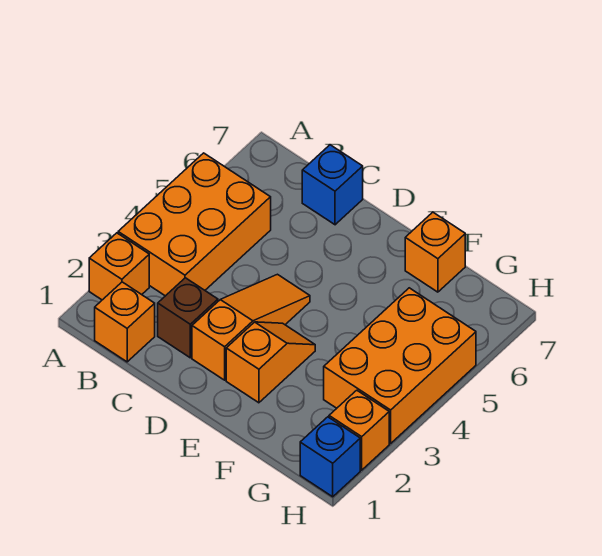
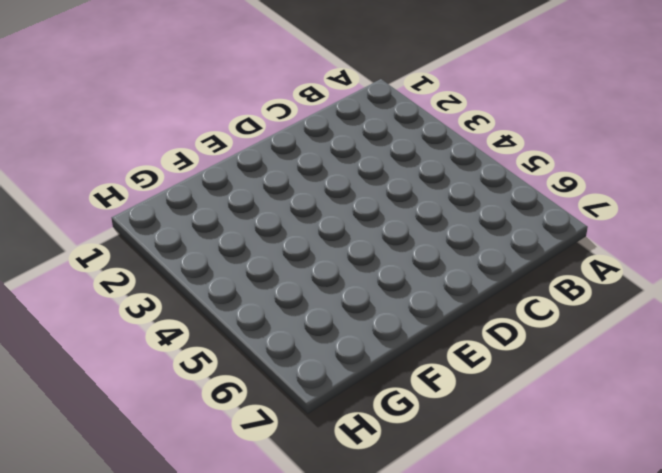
none -> orange 1x1 brick [89,233,149,300]
none -> orange 2x3 brick [118,153,271,296]

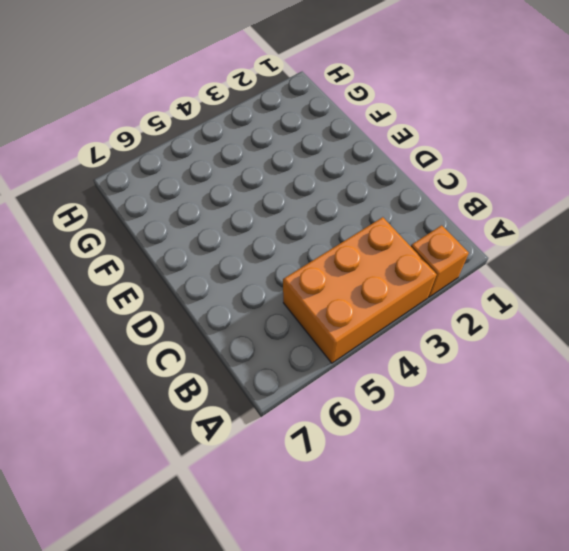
none -> orange 1x1 brick [95,282,155,362]
none -> brown 1x1 brick [158,278,218,358]

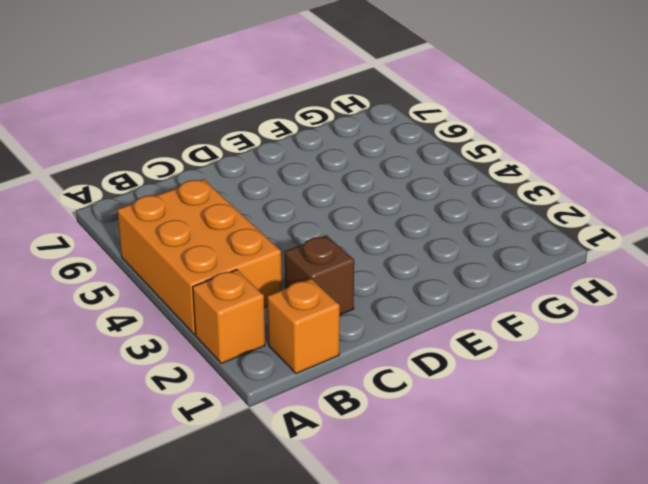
none -> blue 1x1 brick [302,145,363,225]
none -> orange 1x3 slope [192,274,310,380]

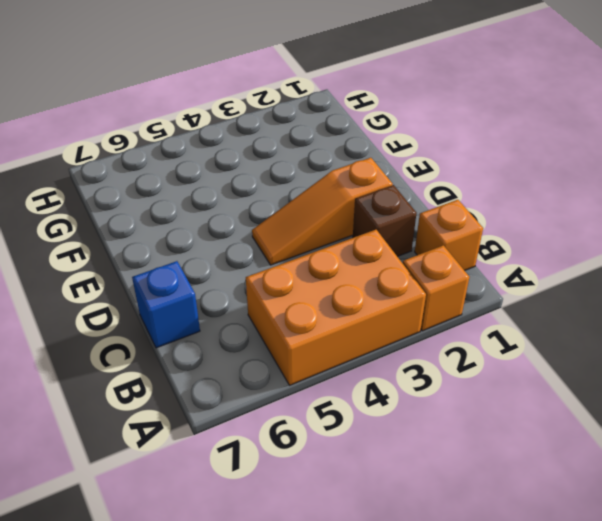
none -> orange 1x2 slope [226,322,315,403]
none -> orange 1x1 brick [405,212,465,292]

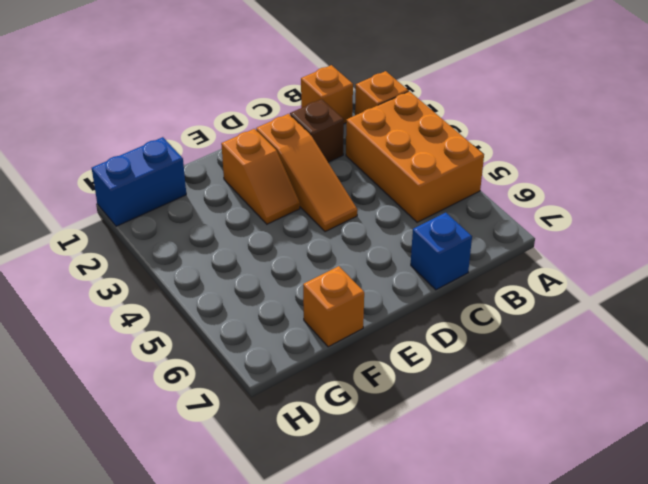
blue 1x2 brick [92,137,186,226] -> blue 1x1 brick [300,417,360,497]
none -> orange 2x3 brick [324,288,476,443]
none -> orange 1x1 brick [329,390,389,470]

